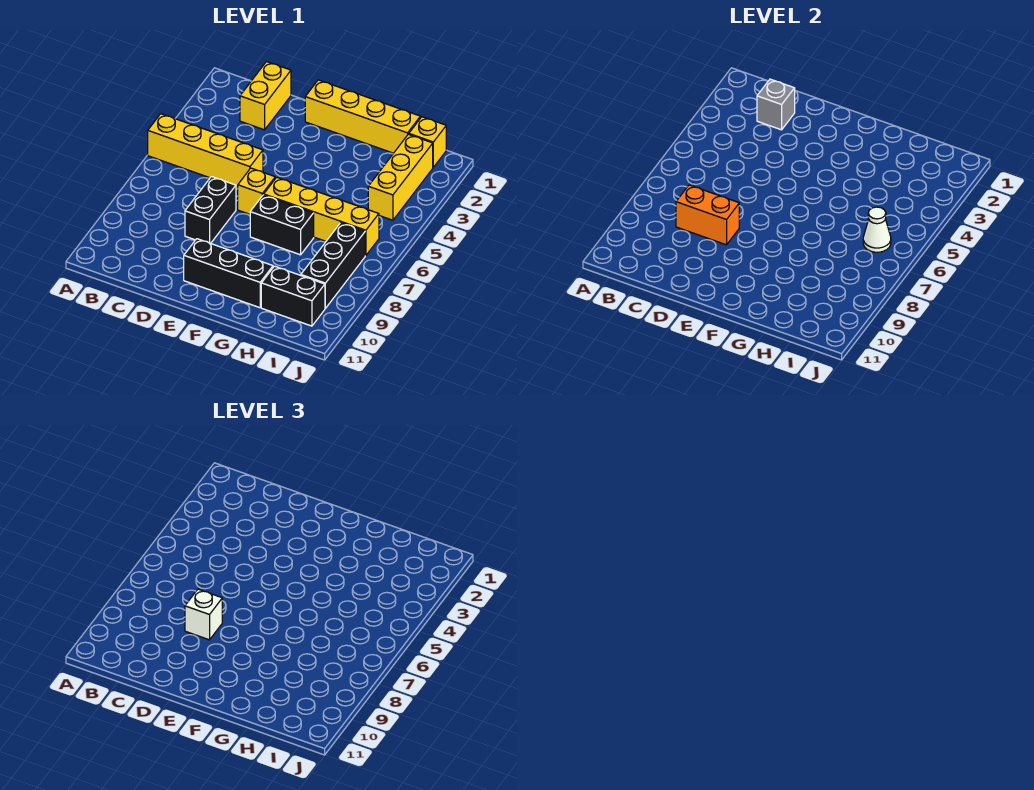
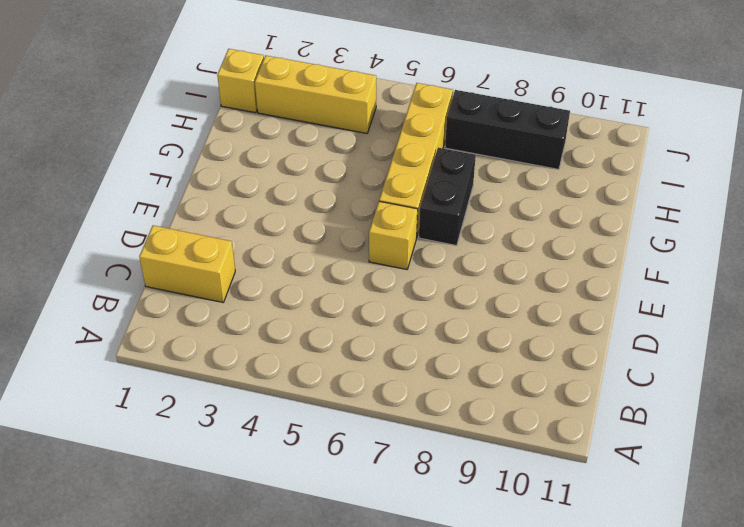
none -> yellow 1x4 brick [148,114,263,188]
none -> black 1x2 brick [185,177,236,243]
none -> yellow 1x4 brick [305,80,420,153]

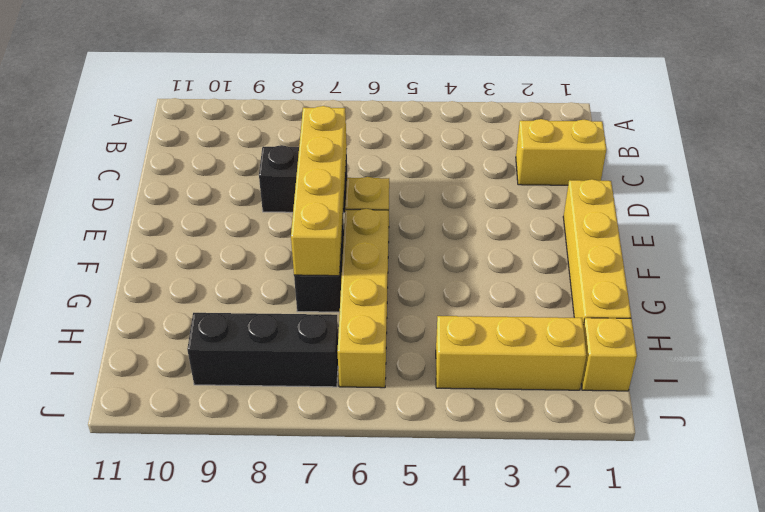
yellow 1x4 brick [291,106,347,276] -> yellow 1x4 brick moved to [148,114,263,188]
none -> black 1x3 brick [184,239,273,308]
none -> black 1x2 brick [261,266,325,326]
none -> grey 1x1 brick [757,79,795,130]

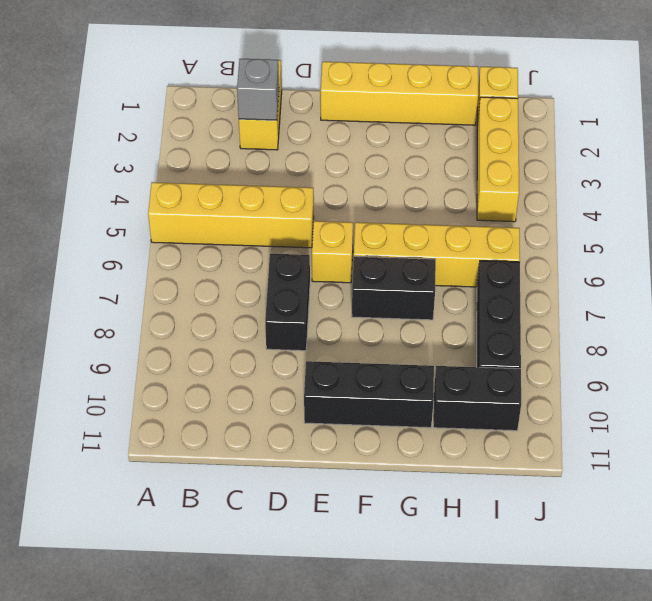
none -> orange 1x2 brick [676,185,739,245]
none -> white 1x1 cone [863,207,891,252]
none -> white 1x1 brick [185,589,222,640]

